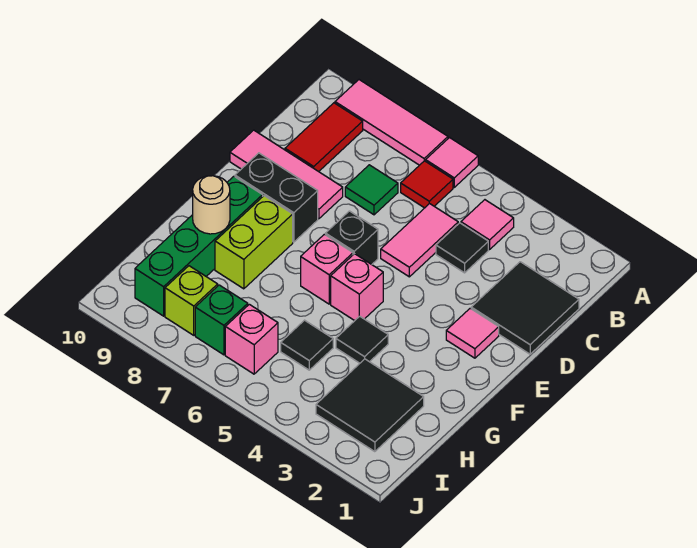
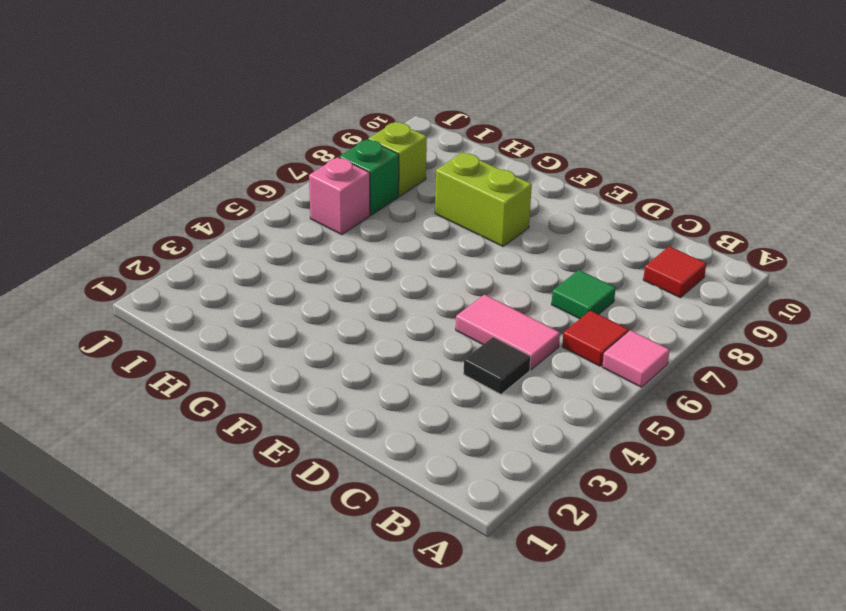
red 1x1 tile [643,246,706,298] -> red 1x2 tile [285,103,363,172]
none -> pink 1x3 tile [335,80,448,165]
none -> pink 1x1 tile [461,200,514,249]
none -> black 2x2 tile [471,262,579,354]

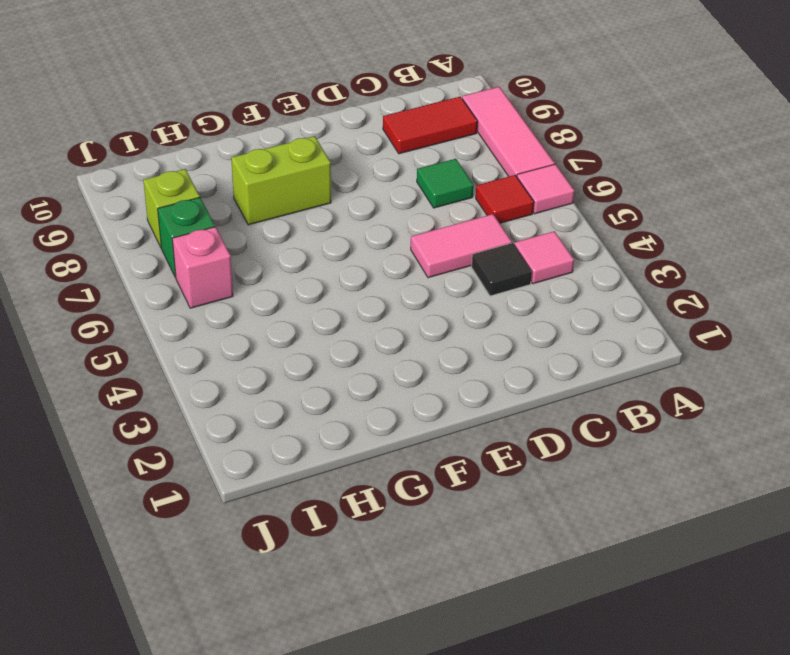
none -> black 2x2 tile [471,262,579,354]
none -> pink 1x3 tile [230,130,343,219]
none -> pink 1x1 tile [446,308,499,358]

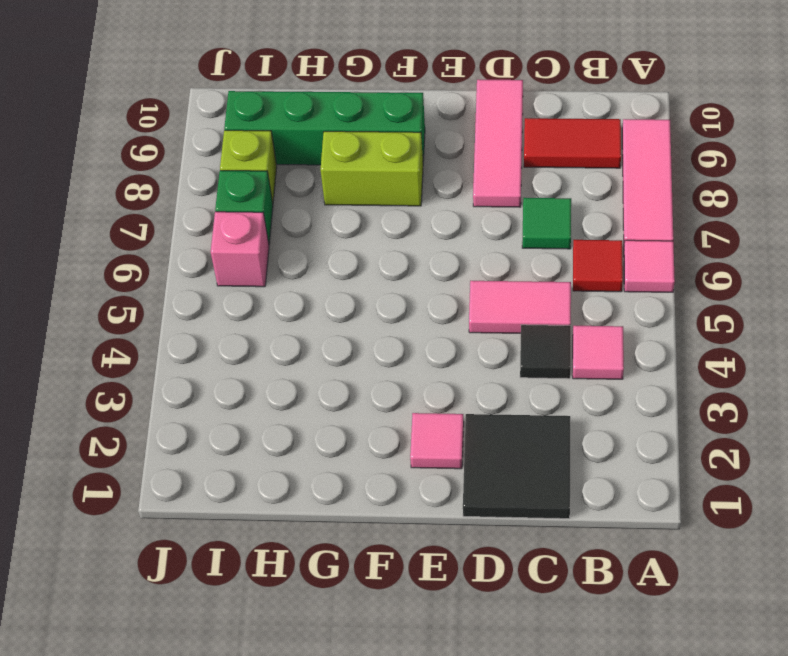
none -> black 1x1 brick [326,211,378,264]
none -> black 1x2 brick [235,153,318,242]
none -> pink 1x1 brick [331,254,383,321]

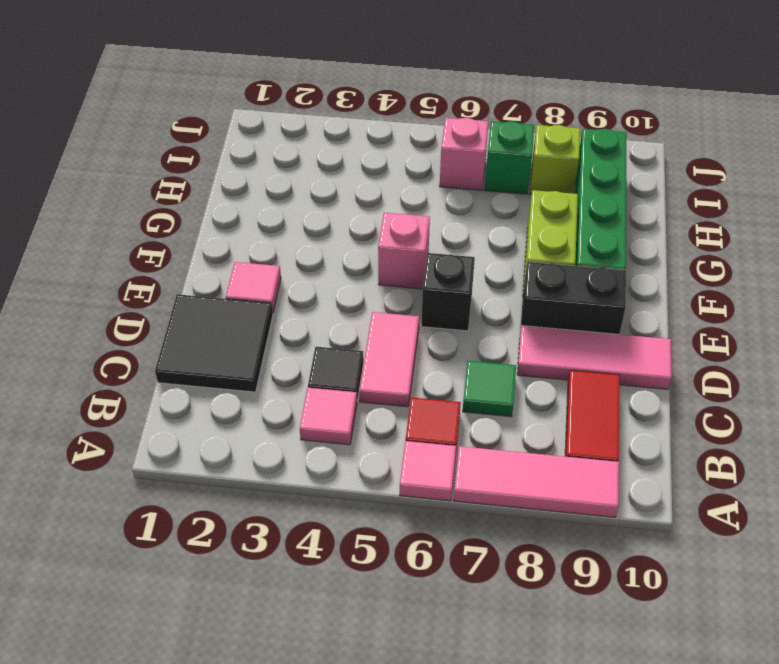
none -> pink 1x1 brick [301,234,353,304]
none -> black 1x1 tile [336,316,388,363]
none -> black 2x2 tile [316,359,424,452]

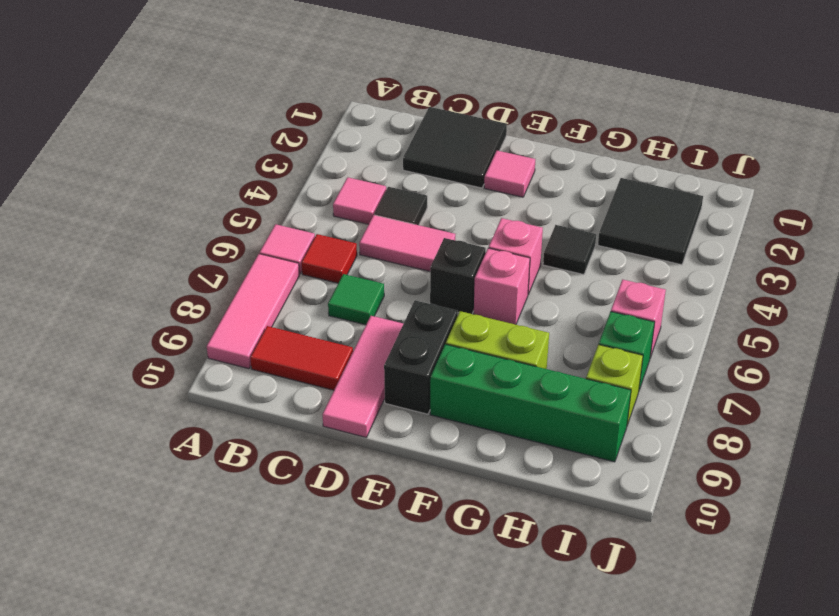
none -> black 1x1 tile [281,320,333,370]
none -> tan 1x1 round brick [193,176,230,234]

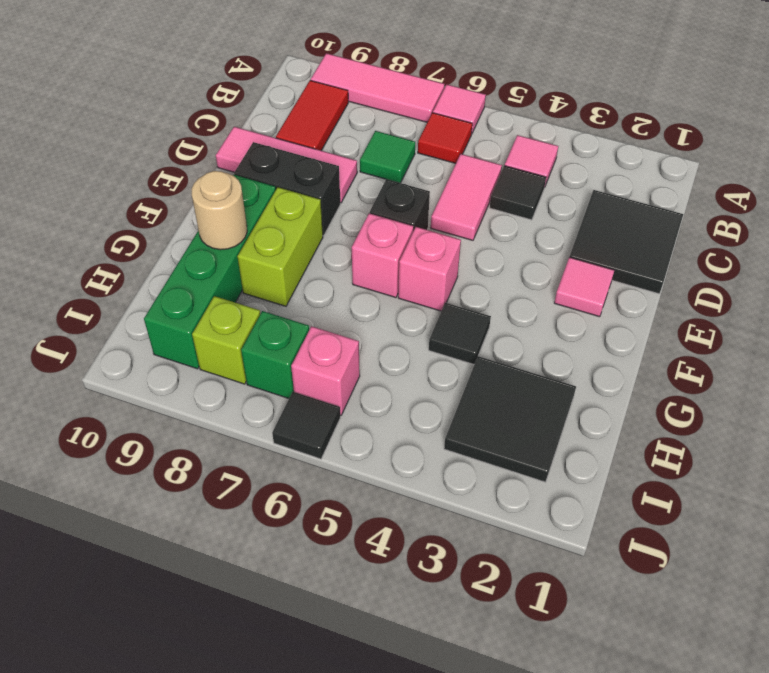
black 1x1 tile [272,392,340,459] -> black 1x1 tile moved to [281,320,333,370]

